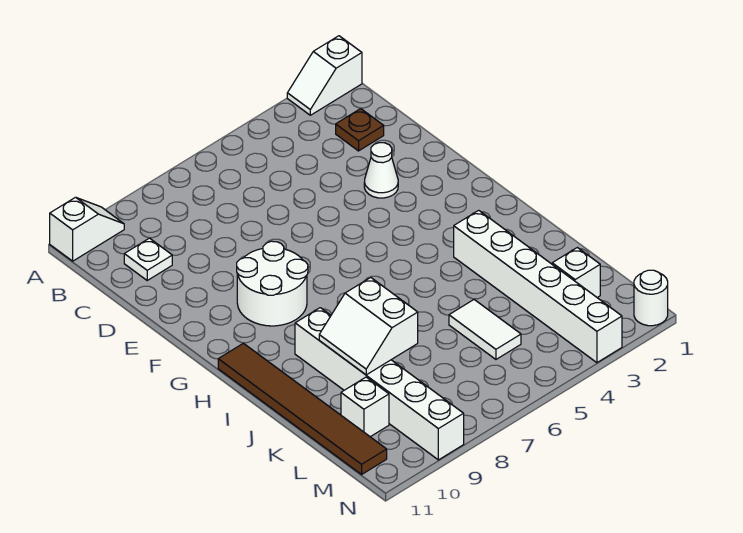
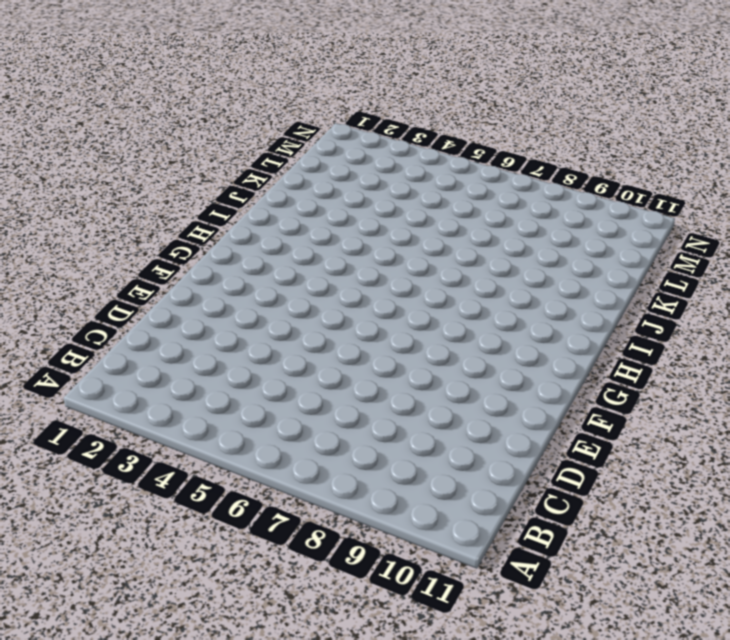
none -> white 1x2 slope [287,36,362,115]
none -> white 1x2 slope [50,197,124,261]
none -> brown 1x1 plate [336,109,384,151]

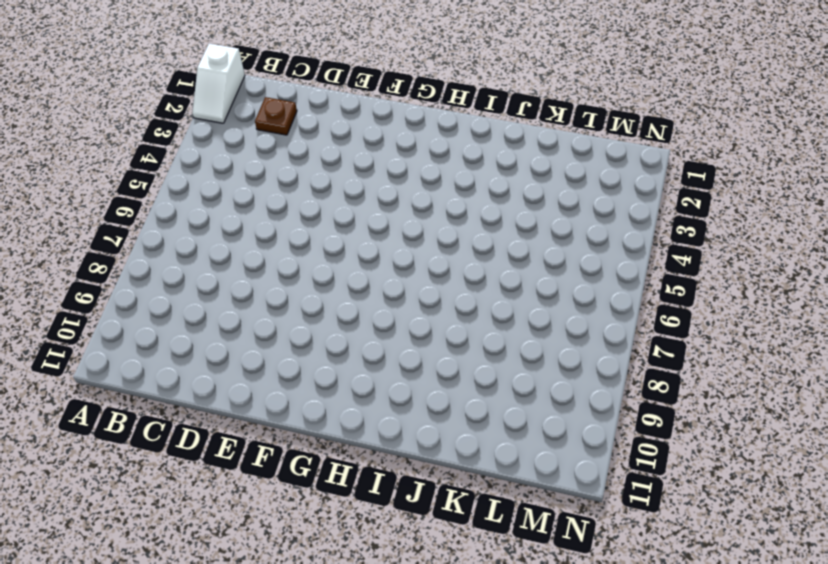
none -> white 1x2 slope [50,197,124,261]
none -> white 1x1 plate [124,238,172,280]
none -> white 1x1 cone [364,143,398,198]

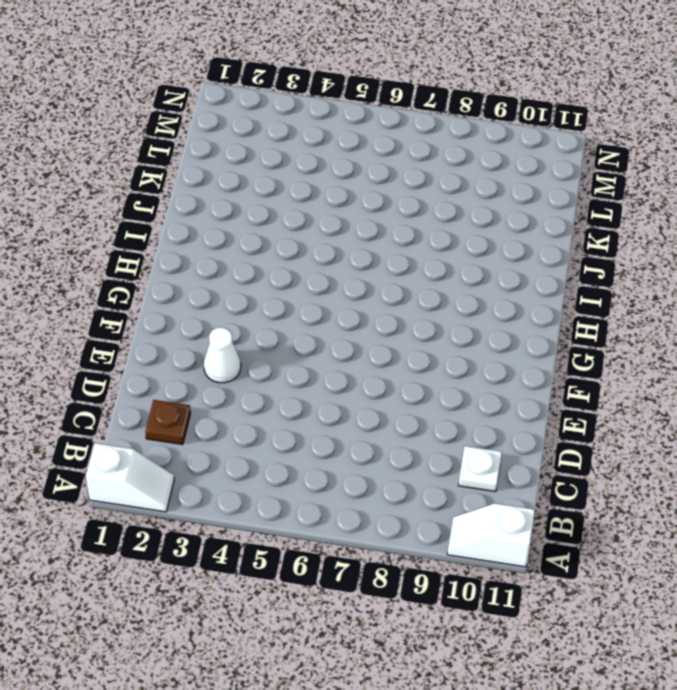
none -> white 2x2 round brick [237,241,308,326]
none -> brown 1x6 tile [218,343,387,474]
none -> white 1x6 brick [454,210,622,363]

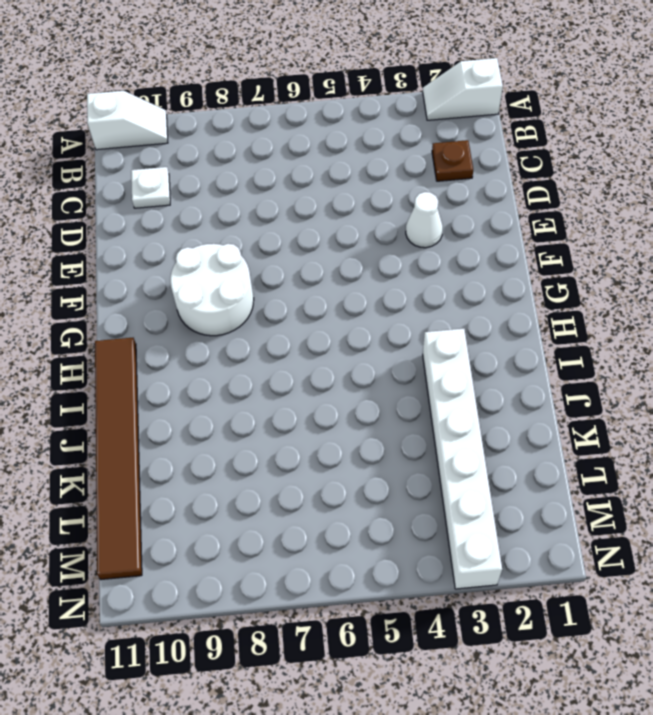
none -> white 1x6 brick [295,308,464,460]
none -> white 1x2 tile [449,300,521,359]
none -> white 1x1 brick [552,248,600,297]

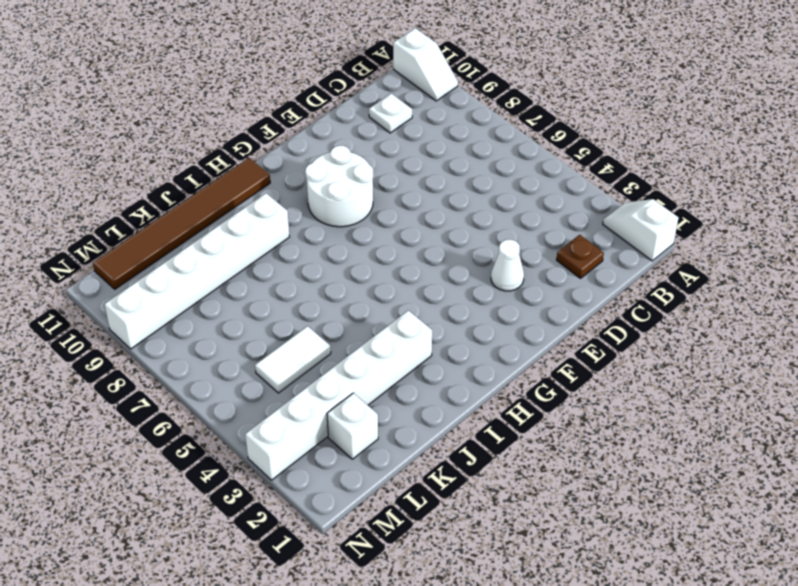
none -> white 1x1 brick [341,377,389,437]
none -> white 1x1 round brick [634,270,668,326]
none -> white 2x2 slope [319,278,418,375]

